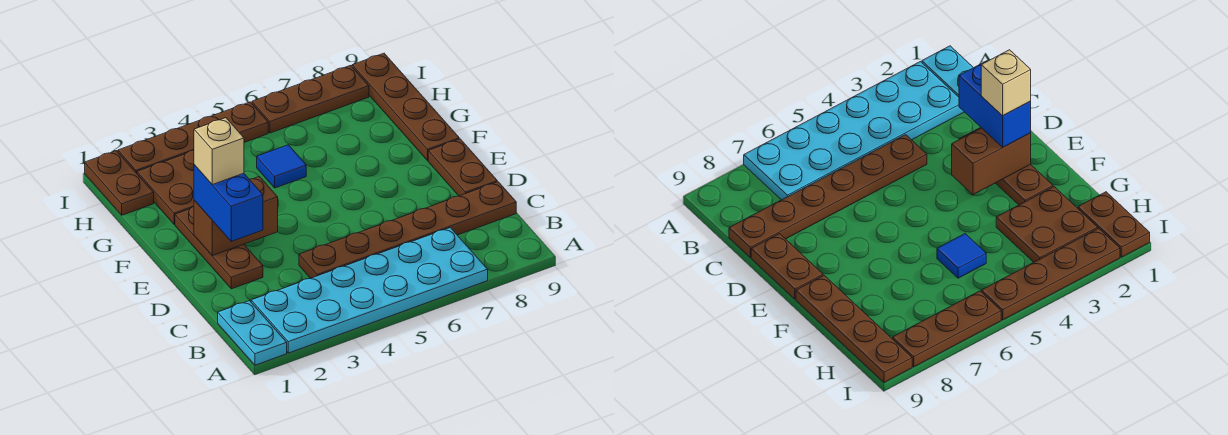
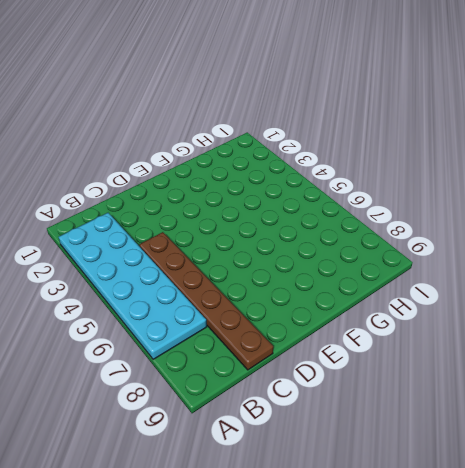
none -> cyan 1x2 plate [218,301,287,365]
none -> brown 1x3 plate [175,206,263,289]
none -> brown 1x2 plate [428,139,497,196]

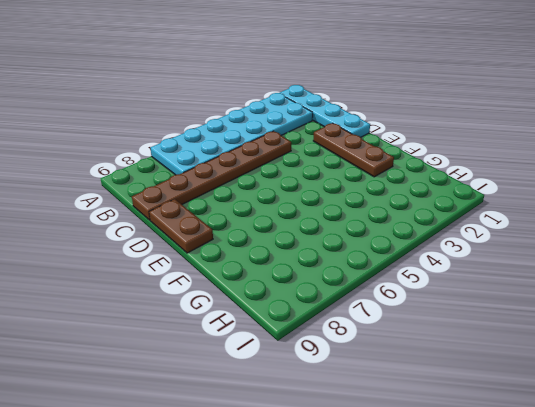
cyan 1x4 plate [280,85,370,137] -> cyan 1x2 plate [218,301,287,365]
none -> brown 1x4 plate [352,53,459,161]
none -> brown 2x2 plate [137,150,194,224]
none -> blue 1x1 tile [257,145,306,188]

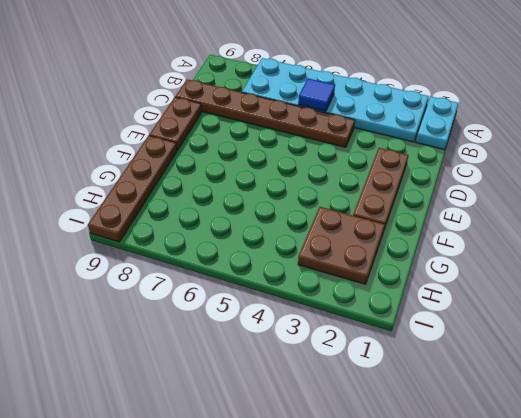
blue 1x1 tile [298,78,335,111] -> blue 1x1 tile moved to [257,145,306,188]
none -> brown 1x2 plate [85,151,154,215]
none -> brown 1x4 plate [118,102,268,173]
none -> brown 1x3 plate [252,65,369,133]

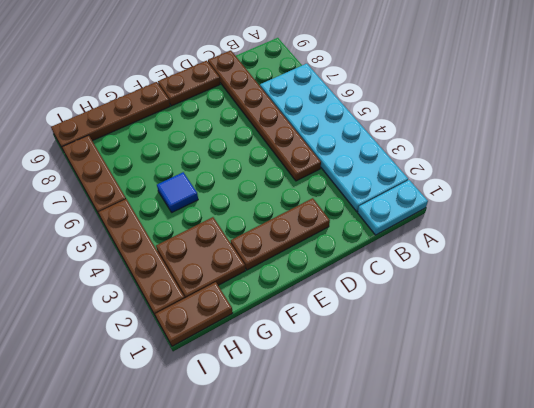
none -> brown 1x2 brick [194,177,278,256]
none -> blue 1x2 brick [194,165,263,241]
none -> tan 1x1 brick [194,118,244,185]

